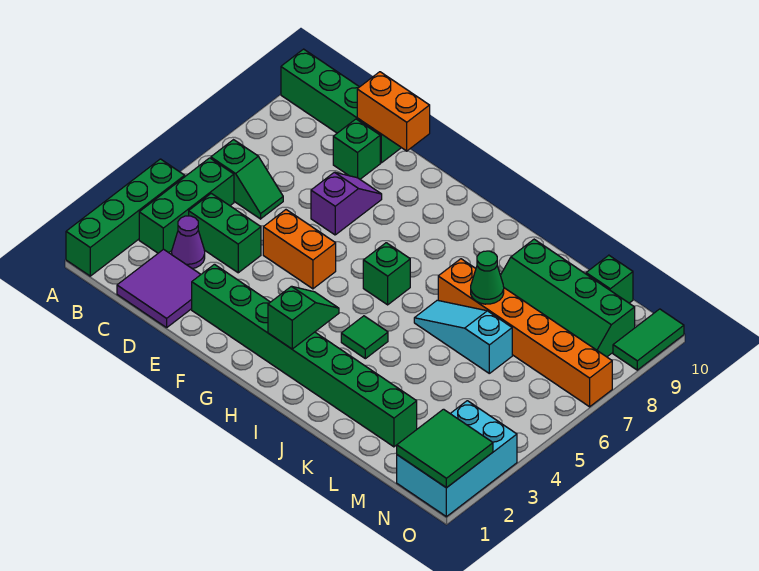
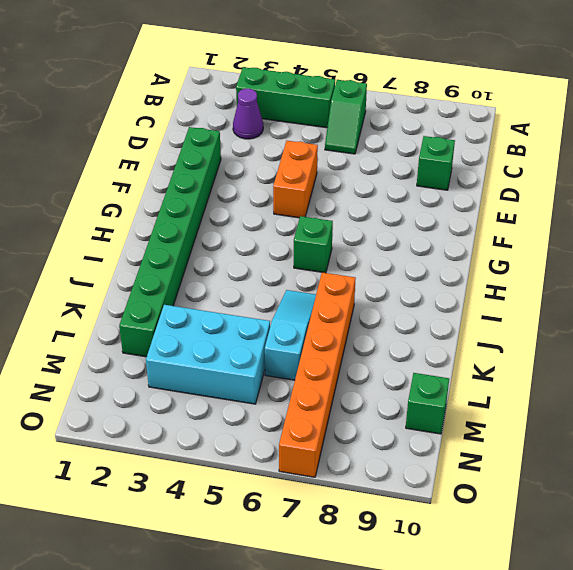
cyan 2x3 brick [146,305,270,404] -> cyan 2x3 brick moved to [397,401,517,517]
none -> green 1x4 brick [66,159,185,276]
none -> green 1x4 brick [281,49,401,163]
none -> purple 2x2 tile [117,249,201,328]

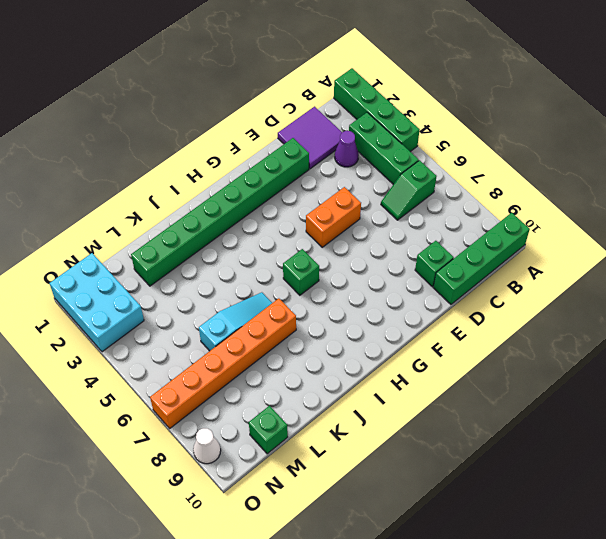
white 1x1 cone [193,428,221,464] -> green 1x2 tile [613,309,684,370]
none -> green 1x2 brick [189,193,261,273]
none -> purple 1x2 slope [311,172,382,235]
none -> green 1x1 tile [341,316,388,359]

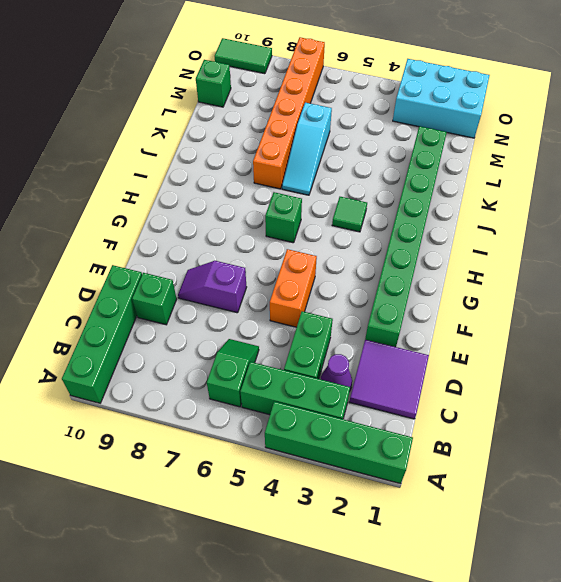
none -> green 2x4 slope [500,239,635,357]
none -> orange 1x2 brick [357,72,430,151]
none -> green 1x2 slope [268,286,339,349]

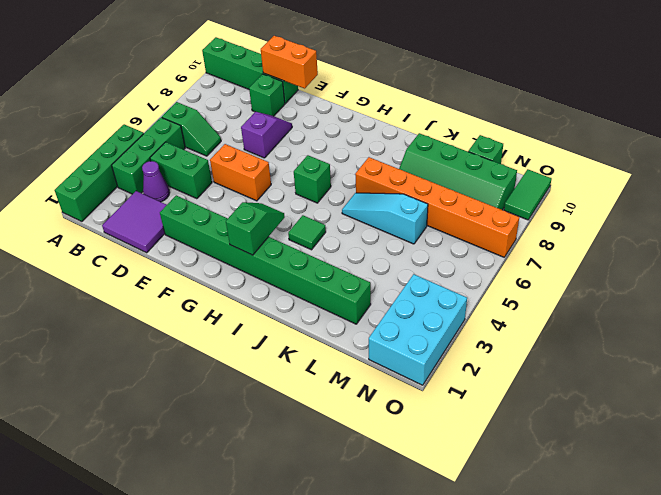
none -> green 1x1 cone [471,251,504,304]
none -> green 2x2 tile [397,409,493,488]

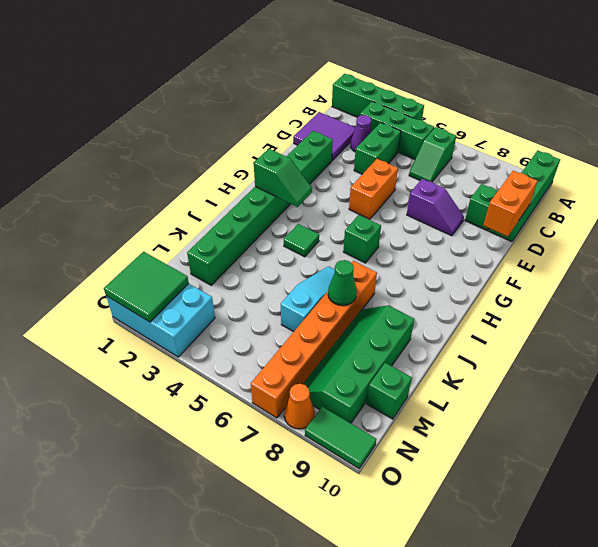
orange 1x1 cone [284,384,315,429] -> none

